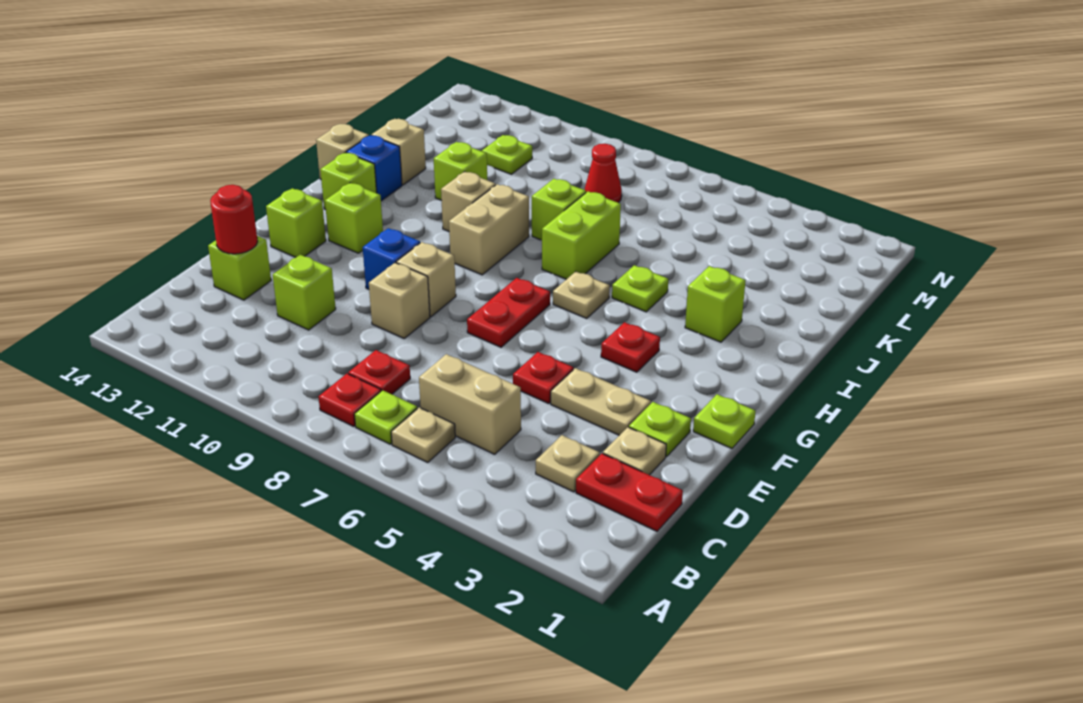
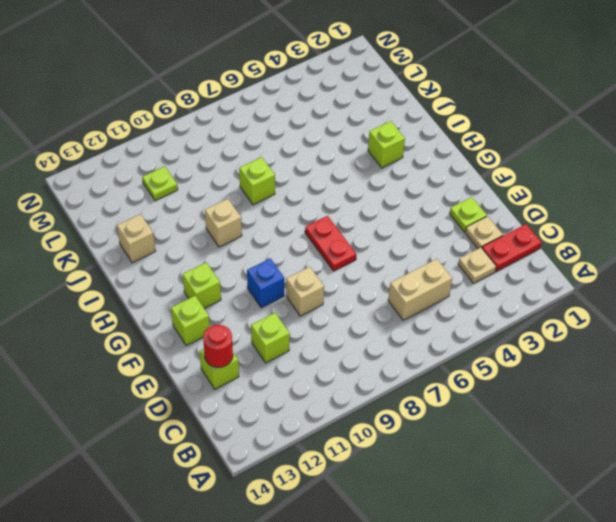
none -> tan 1x1 plate [391,407,455,463]
none -> lime 1x1 plate [354,390,417,444]
none -> red 1x1 plate [319,374,381,427]
none -> red 1x1 plate [348,350,410,394]

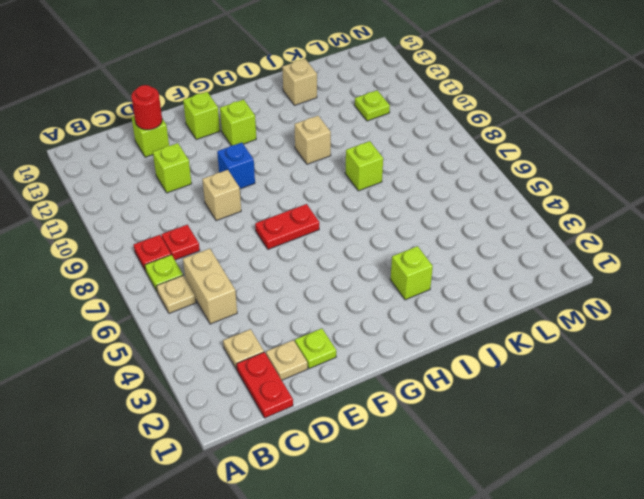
none -> tan 1x2 plate [551,368,651,435]
none -> red 1x1 plate [513,352,573,404]
none -> lime 1x1 plate [693,394,756,448]
none -> tan 1x1 brick [396,242,456,317]

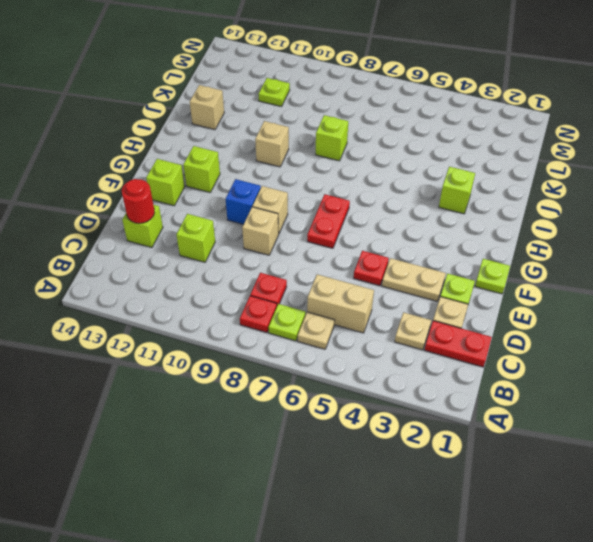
none -> red 1x1 plate [601,322,660,372]
none -> tan 1x1 plate [553,272,610,318]
none -> tan 1x2 brick [449,184,529,275]
none -> lime 1x1 brick [320,153,377,210]

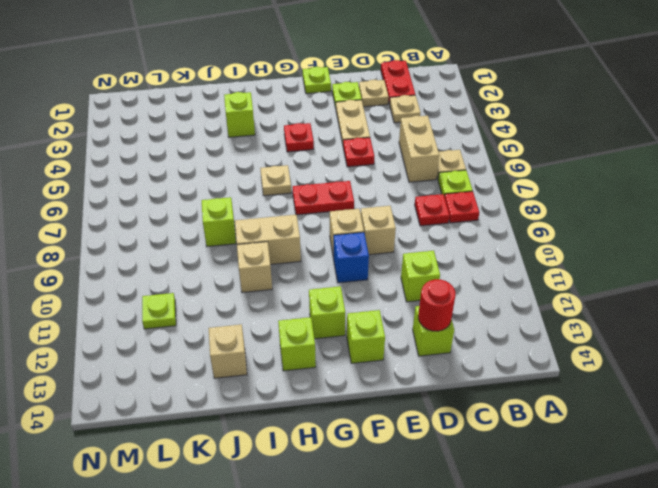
none -> lime 1x1 plate [612,265,668,312]
none -> lime 1x2 brick [542,191,621,279]
none -> blue 1x1 brick [346,135,402,201]
none -> tan 1x1 brick [316,124,369,179]

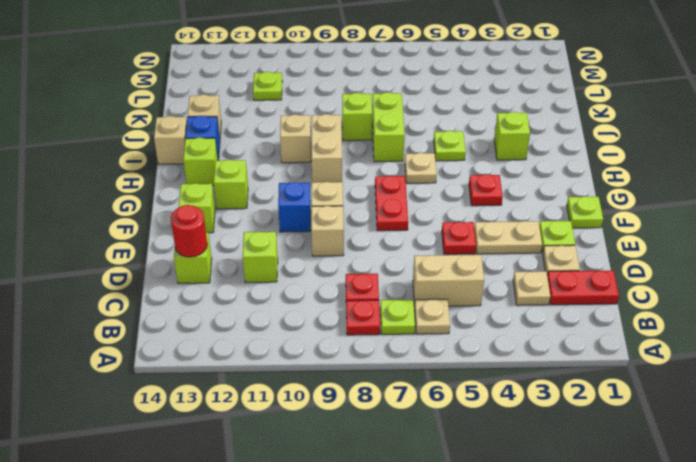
none -> lime 1x1 brick [434,142,487,200]
none -> red 1x1 cone [585,144,622,203]

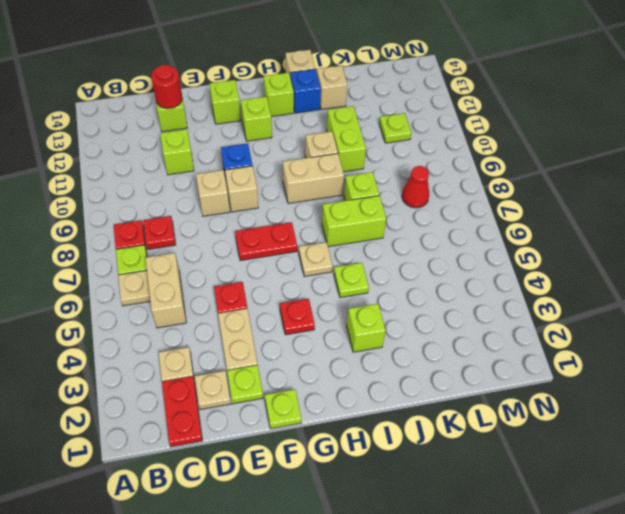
lime 1x2 brick [327,106,366,172] -> lime 1x1 brick [434,142,487,200]

